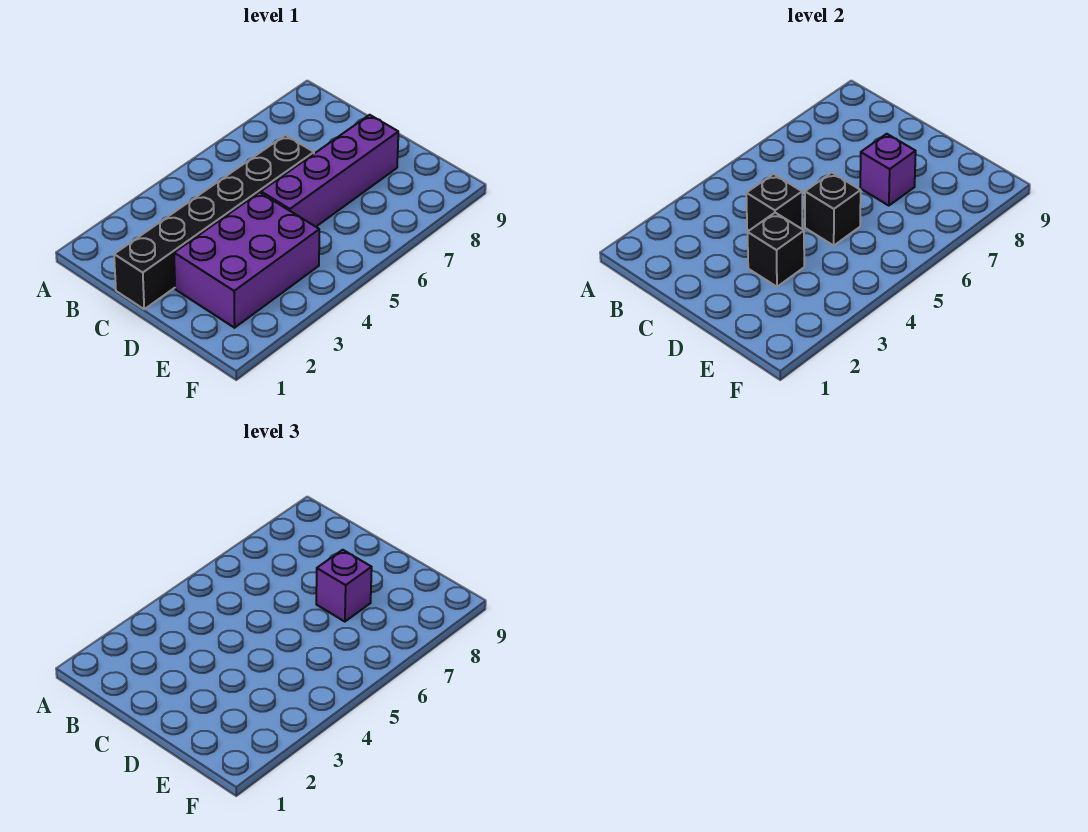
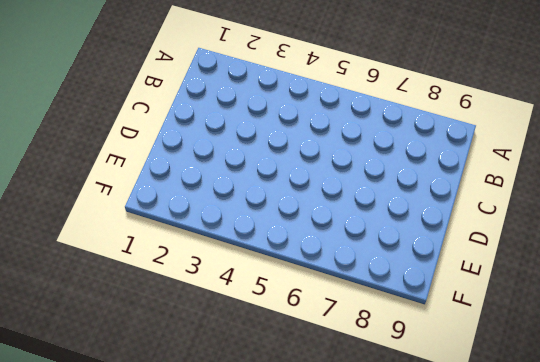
none -> black 1x6 brick [114,135,314,309]
none -> purple 2x3 brick [174,192,319,328]

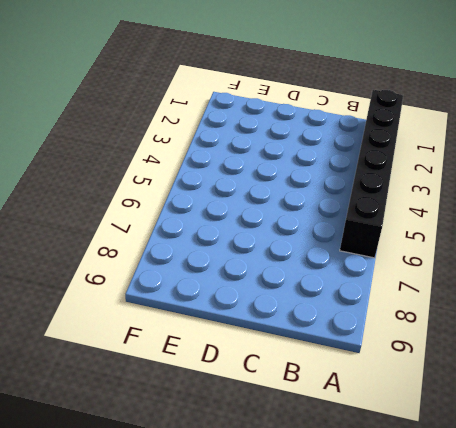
black 1x6 brick [340,90,403,258] -> black 1x6 brick moved to [114,135,314,309]
none -> purple 2x3 brick [174,192,319,328]
none -> purple 1x4 brick [261,115,398,227]

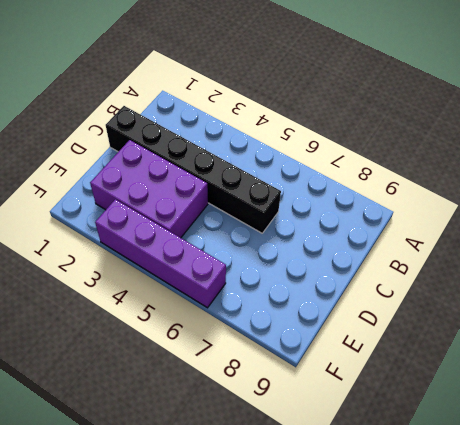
purple 1x4 brick [95,199,226,308] -> purple 1x4 brick moved to [261,115,398,227]
none -> black 1x1 brick [746,174,802,230]
none -> black 1x1 brick [748,213,804,287]

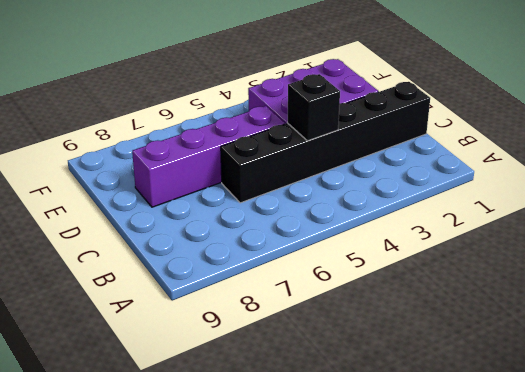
none -> black 1x1 brick [748,213,804,287]
none -> black 1x1 brick [805,173,861,245]

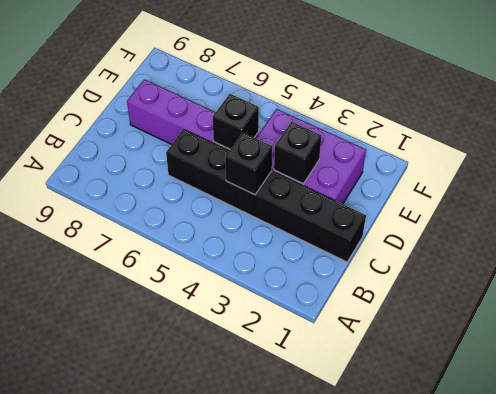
none -> purple 1x1 brick [860,134,916,206]
none -> purple 1x1 brick [316,550,372,622]

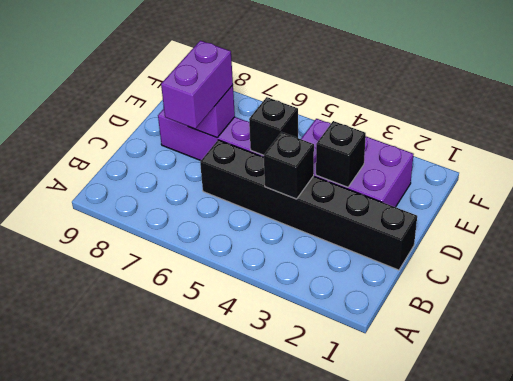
purple 1x2 brick [161,40,233,129] -> purple 1x1 brick [316,550,372,622]

